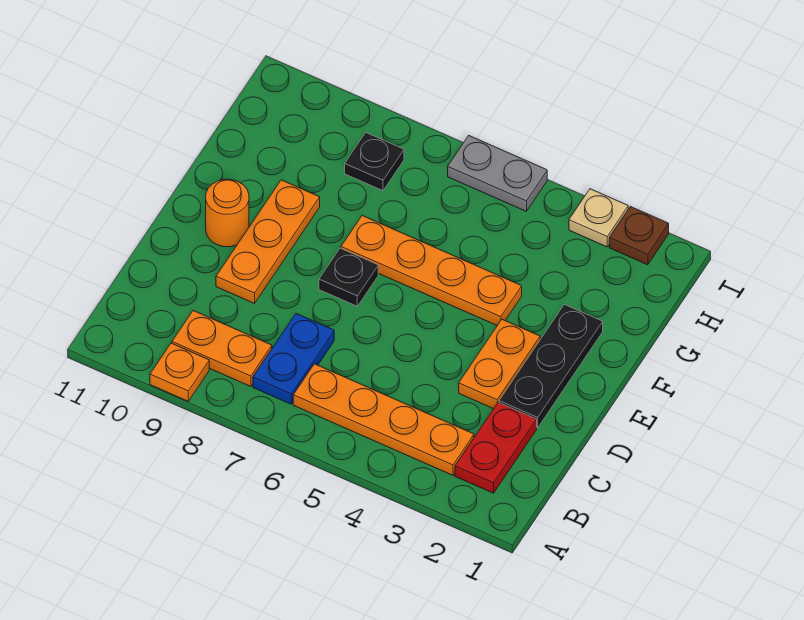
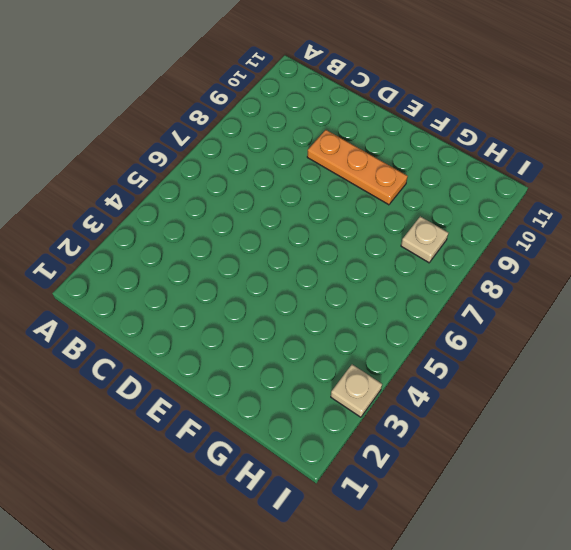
tan 1x1 plate [401,216,448,263] -> black 1x1 plate [345,133,404,191]
none -> orange 1x1 plate [150,343,209,401]
none -> red 1x2 plate [455,402,537,493]
none -> orange 1x4 plate [293,364,474,475]

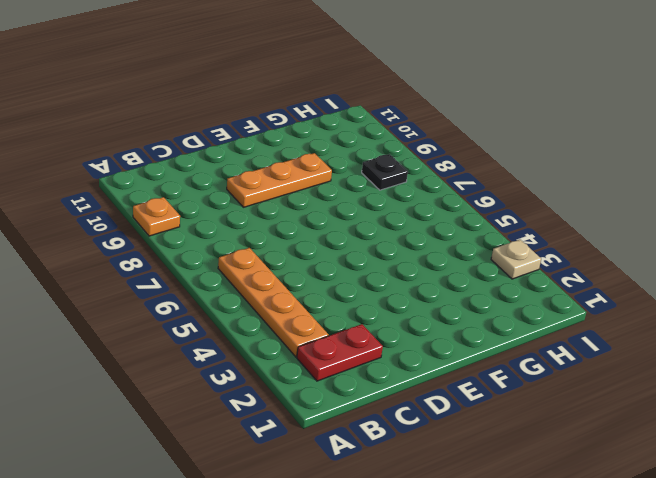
none -> blue 1x2 plate [253,314,334,404]
none -> orange 1x2 plate [172,311,272,387]
none -> black 1x3 plate [499,304,603,428]

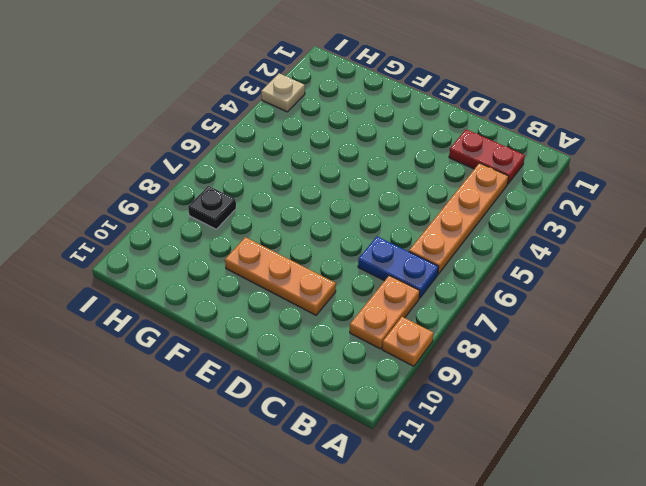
none -> black 1x3 plate [499,304,603,428]
none -> orange 1x2 plate [459,320,540,409]
none -> black 1x1 plate [319,248,378,306]

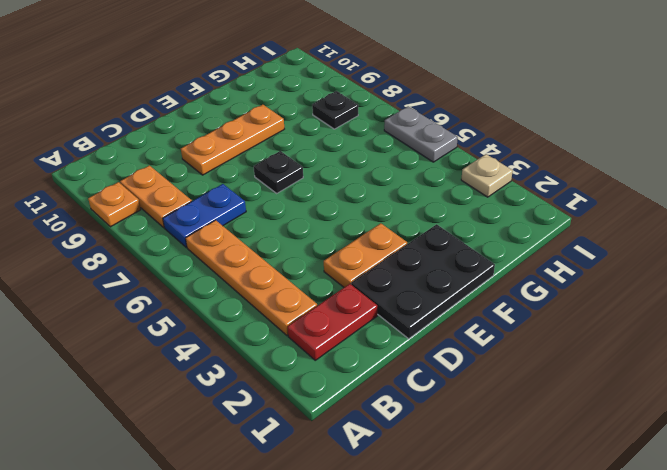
black 2x3 plate [351,224,495,339] -> black 1x3 plate [499,304,603,428]
none -> orange 1x1 round brick [206,179,249,247]
none -> orange 1x4 plate [341,216,522,325]
none -> brown 1x1 plate [609,207,669,265]

